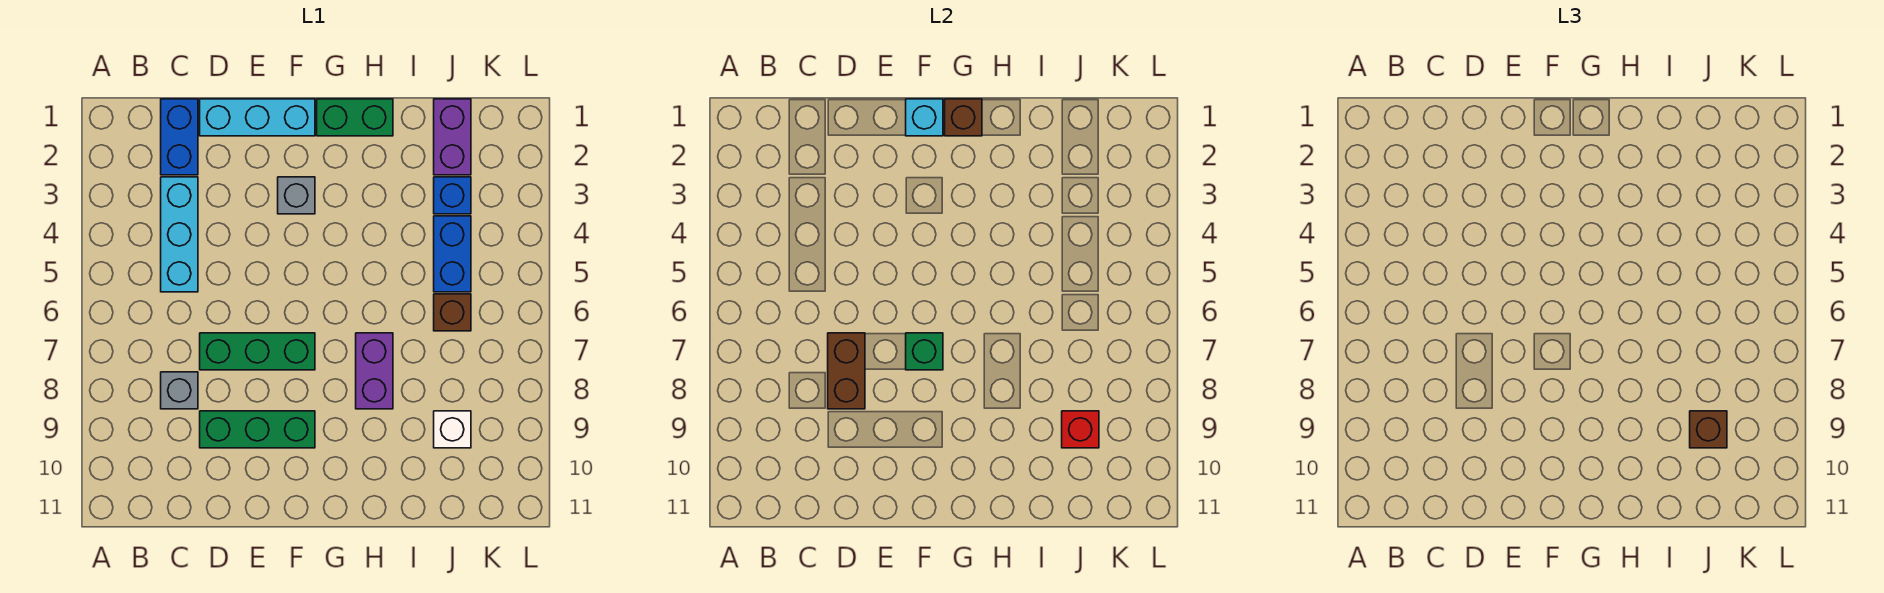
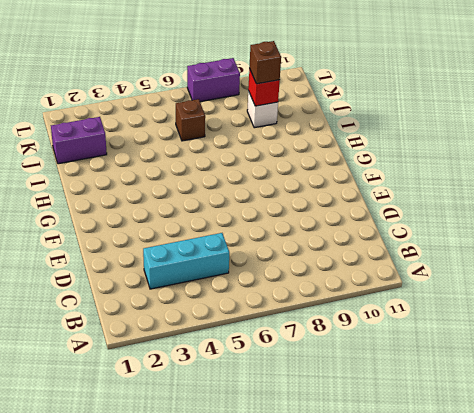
purple 1x2 brick [187,58,240,102] -> purple 1x2 brick moved to [356,333,393,409]
none -> blue 1x2 brick [161,99,198,175]
none -> grey 1x1 brick [161,372,198,409]
none -> cyan 1x3 brick [200,99,315,136]

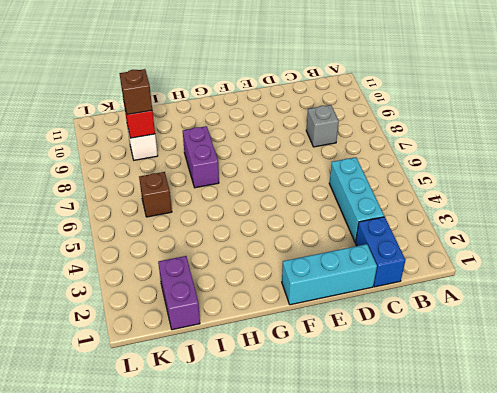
none -> green 1x3 brick [200,333,315,370]
none -> green 1x3 brick [200,411,315,448]
none -> grey 1x1 brick [278,177,315,214]

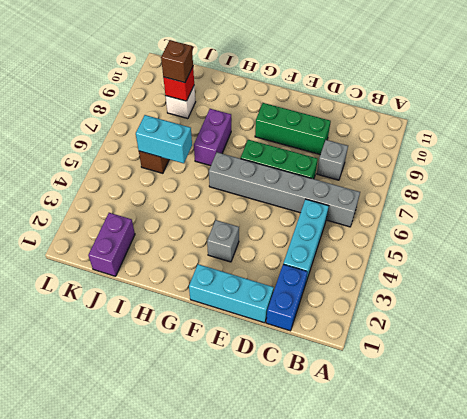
grey 1x6 brick [209,152,360,227] -> none
cyan 1x2 brick [136,115,192,163] -> none
none -> green 1x2 brick [317,99,393,136]
none -> blue 1x1 brick [434,177,471,214]
none -> blue 1x2 brick [434,216,471,292]

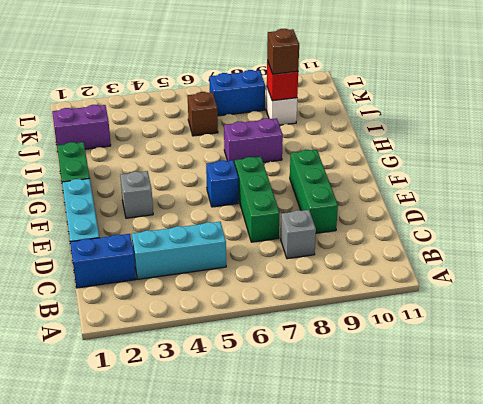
blue 1x1 brick [206,160,238,207] -> blue 1x1 brick moved to [434,177,471,214]
blue 1x2 brick [209,70,265,116] -> blue 1x2 brick moved to [434,216,471,292]
none -> brown 1x2 brick [828,333,865,409]
none -> cyan 1x1 brick [906,99,943,136]
none -> green 1x1 brick [906,333,943,370]

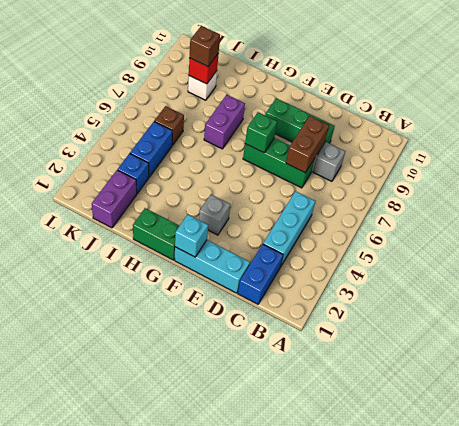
none -> brown 1x1 brick [945,99,982,136]

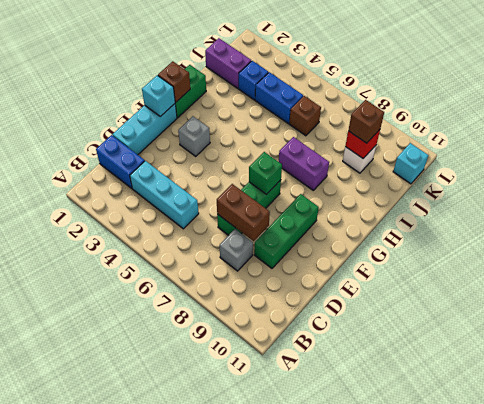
cyan 1x1 brick [393,143,428,184] -> none

